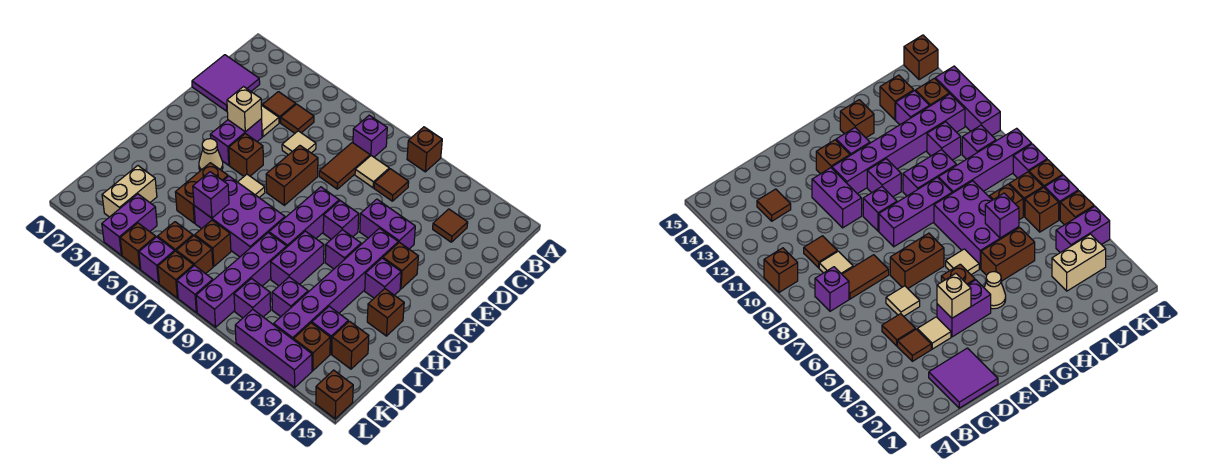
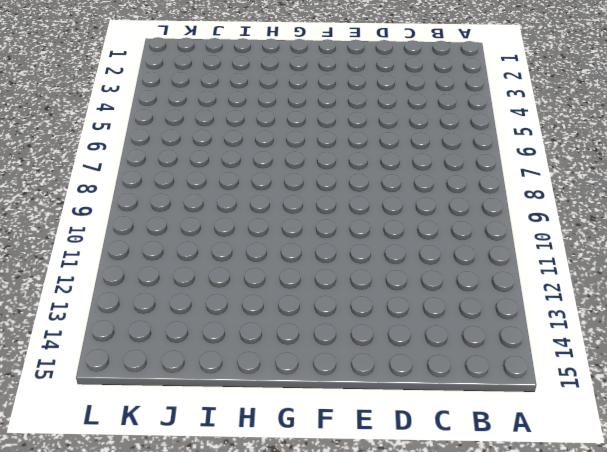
none -> brown 1x1 brick [407,127,442,172]
none -> purple 1x1 brick [353,115,387,157]
none -> purple 2x2 tile [192,55,260,111]
none -> brown 1x1 tile [262,92,296,123]

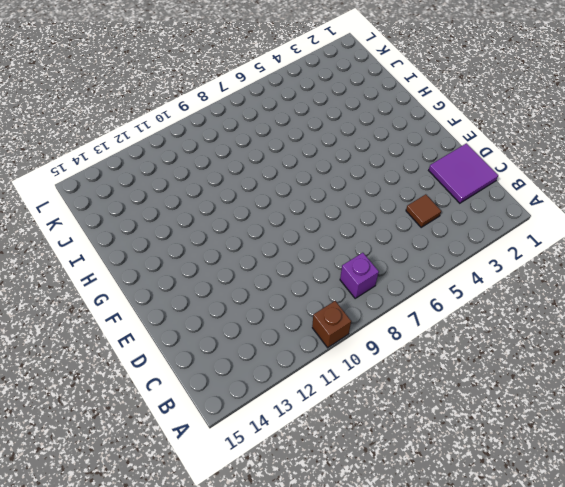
none -> brown 1x1 tile [281,104,314,133]
none -> brown 1x2 tile [319,143,370,189]
none -> tan 1x1 tile [355,156,389,188]
none -> brown 1x1 tile [374,169,409,201]

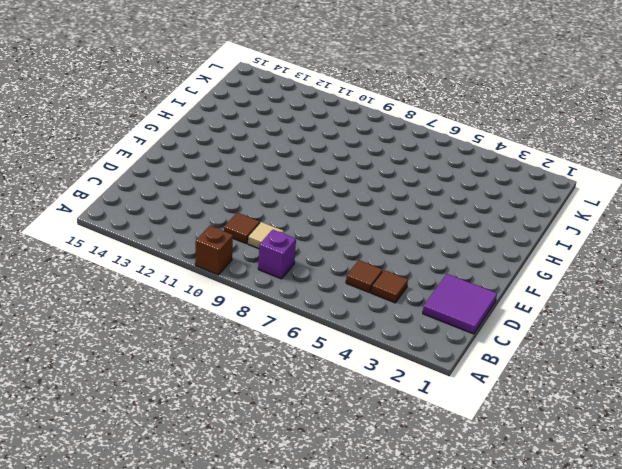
none -> brown 1x2 tile [319,143,370,189]
none -> brown 1x1 tile [433,209,468,242]
none -> tan 1x1 tile [261,105,279,137]
none -> tan 1x1 tile [282,131,316,155]

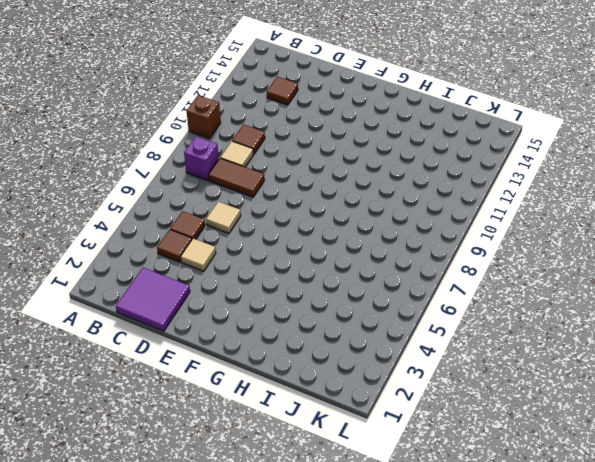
none -> purple 1x2 brick [210,119,262,165]
none -> brown 1x2 brick [266,146,318,205]
none -> purple 1x2 brick [360,199,415,249]
none -> brown 1x1 brick [229,134,263,176]

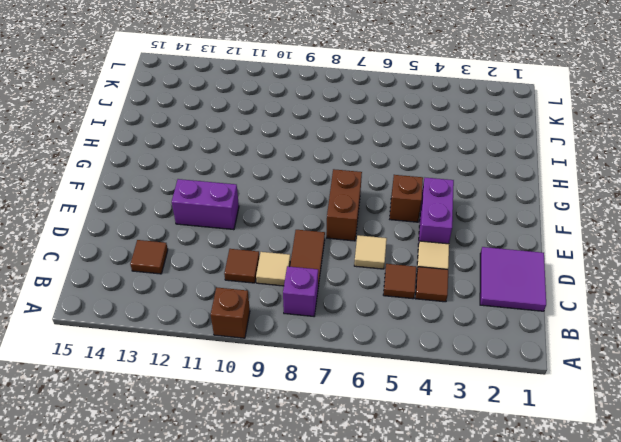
none -> purple 1x3 brick [269,187,339,247]
none -> purple 1x1 brick [323,201,359,239]
none -> purple 1x6 brick [274,228,398,340]
none -> brown 1x1 brick [383,242,418,289]

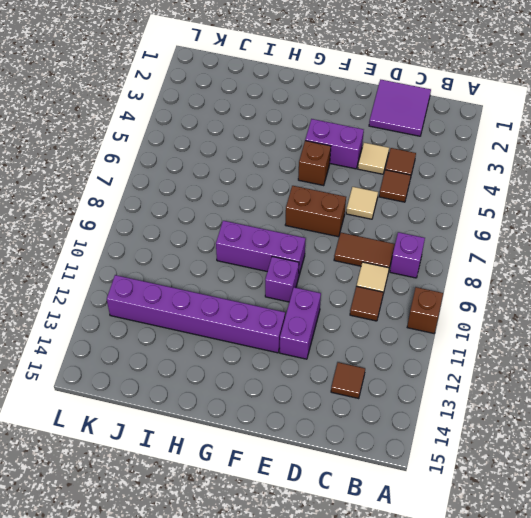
none -> brown 1x1 brick [383,242,418,289]
none -> tan 1x1 cone [199,139,223,171]
none -> tan 1x1 tile [238,174,265,197]
none -> purple 1x1 brick [325,230,361,269]

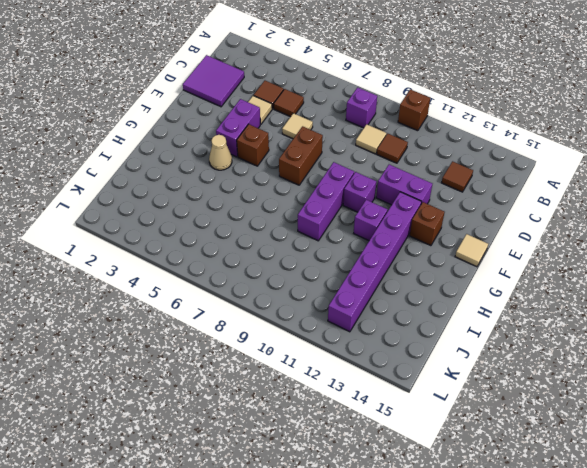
tan 1x1 tile [455,234,488,267] -> tan 1x1 tile moved to [238,174,265,197]
none -> brown 1x2 tile [319,143,370,189]
none -> purple 1x1 brick [365,258,401,298]
none -> brown 1x2 brick [175,163,228,223]
none -> purple 2x3 brick [194,176,285,257]

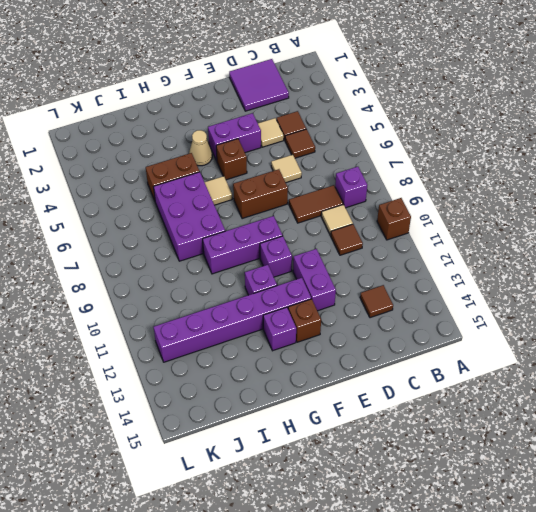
none -> purple 1x2 brick [271,231,324,286]
none -> brown 1x1 brick [367,289,404,336]
none -> purple 1x4 brick [196,233,287,327]
none -> tan 1x2 brick [102,166,157,217]

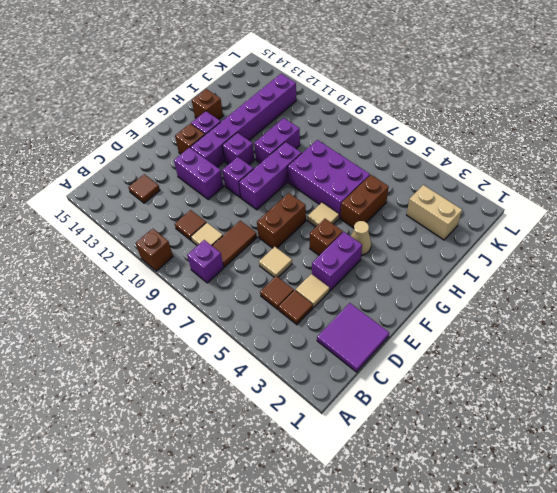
tan 1x2 brick [407,185,462,240] -> tan 1x2 brick turned to [102,166,157,217]
none -> purple 1x4 brick [196,233,287,327]
none -> brown 1x1 brick [195,220,231,266]
none -> purple 1x1 brick [272,277,308,317]
none -> purple 1x1 brick [312,306,348,354]

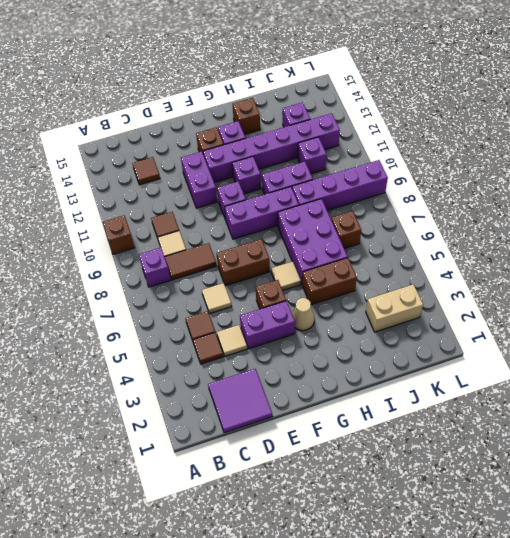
none -> brown 1x1 brick [332,321,369,369]
none -> purple 1x2 brick [102,194,157,255]
none -> brown 1x1 brick [158,222,193,251]
none -> brown 1x1 brick [176,236,213,274]

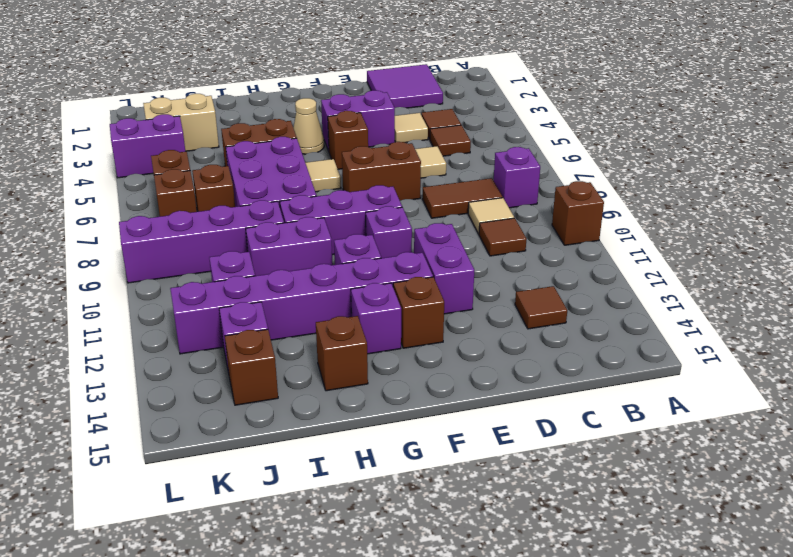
none -> purple 1x1 brick [234,279,271,318]
none -> brown 1x1 brick [294,323,330,371]
none -> brown 1x1 brick [120,223,156,269]
none -> purple 1x1 brick [139,237,175,284]

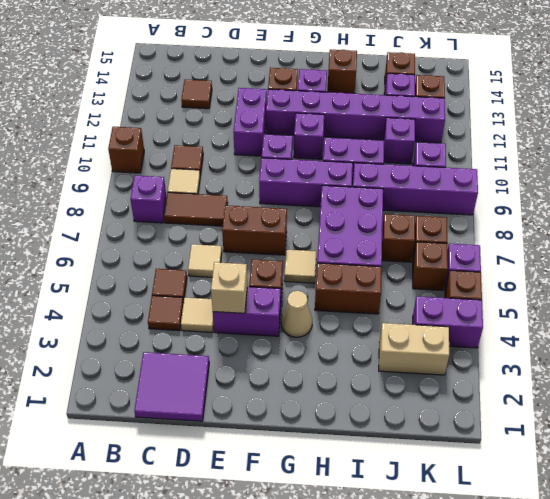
none -> brown 1x1 brick [158,251,194,298]
none -> purple 1x1 brick [177,265,213,312]
none -> purple 1x3 brick [235,310,312,388]
none -> brown 1x1 brick [316,370,353,419]

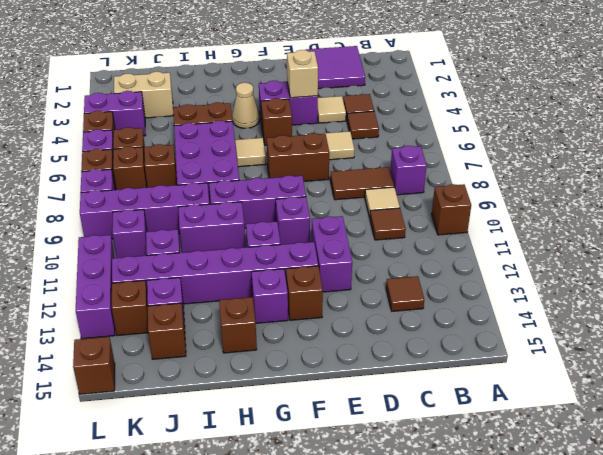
none -> purple 1x1 brick [193,172,229,218]

